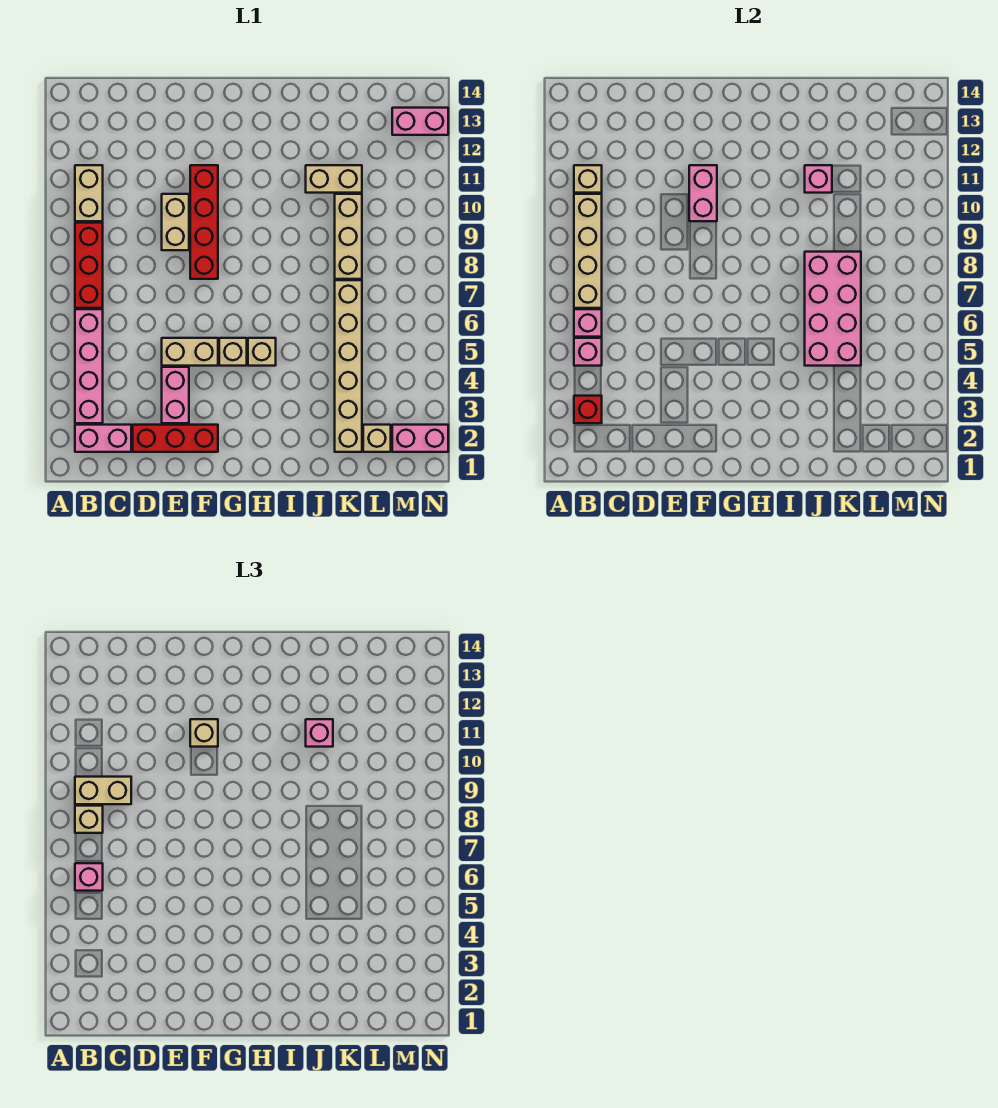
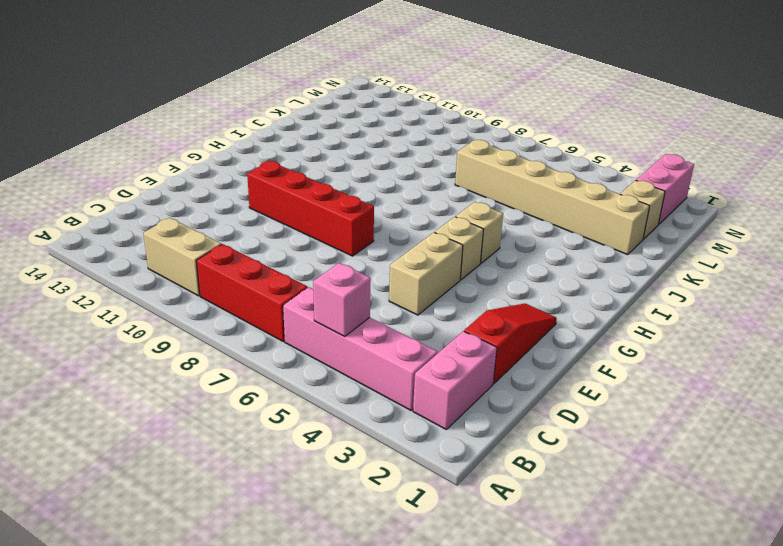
red 1x3 slope [464,304,557,384] -> red 1x3 brick [133,425,218,452]
none -> pink 1x2 brick [162,367,189,423]
none -> tan 1x2 brick [162,194,189,250]
none -> tan 1x2 brick [306,165,362,193]
none -> tan 1x3 brick [335,194,362,279]

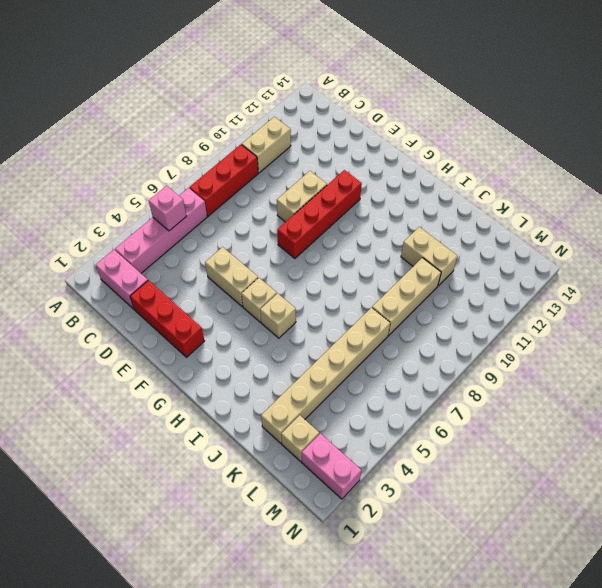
none -> pink 1x2 brick [162,367,189,423]
none -> pink 1x2 brick [392,108,448,135]
none -> red 1x1 brick [574,396,602,423]
none -> pink 1x1 brick [574,309,602,337]

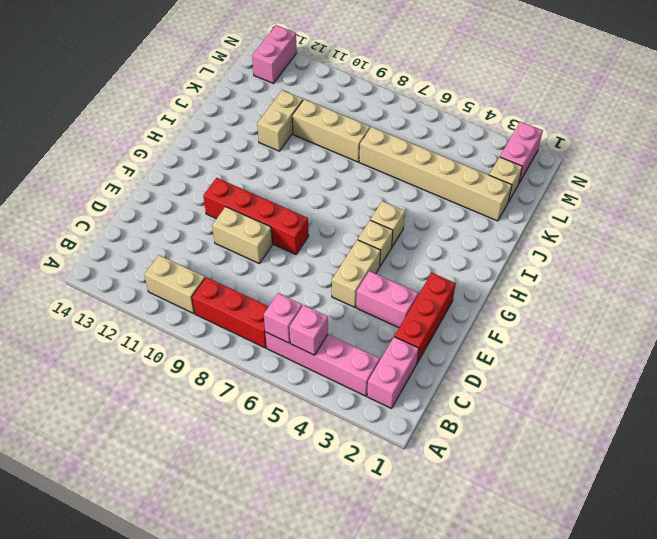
none -> red 1x1 brick [574,396,602,423]
none -> tan 1x4 brick [574,194,602,308]
none -> tan 1x1 brick [574,165,602,193]
none -> pink 1x2 brick [689,165,717,221]

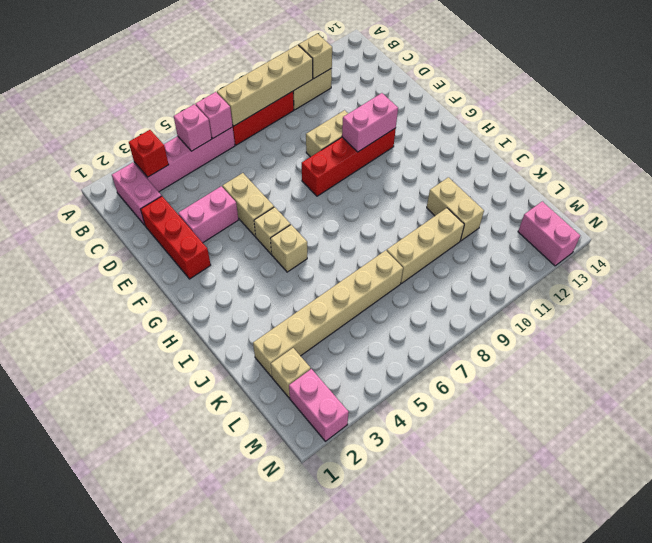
none -> pink 2x4 brick [805,252,861,366]
none -> pink 1x1 brick [805,165,832,193]
none -> pink 1x1 brick [75,863,103,891]
none -> tan 1x1 brick [75,806,103,833]

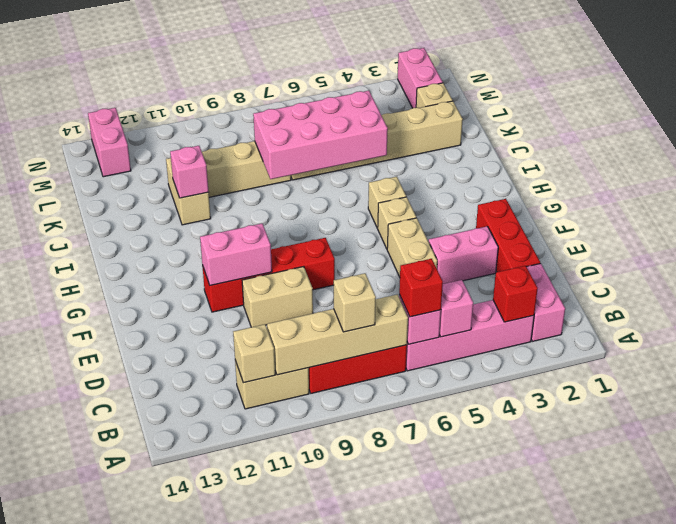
red 1x1 brick [399,259,443,317] -> pink 1x1 brick [75,863,103,891]
none -> tan 1x2 brick [75,777,131,804]
none -> tan 1x1 brick [190,719,218,747]
none -> pink 1x1 brick [306,719,333,747]

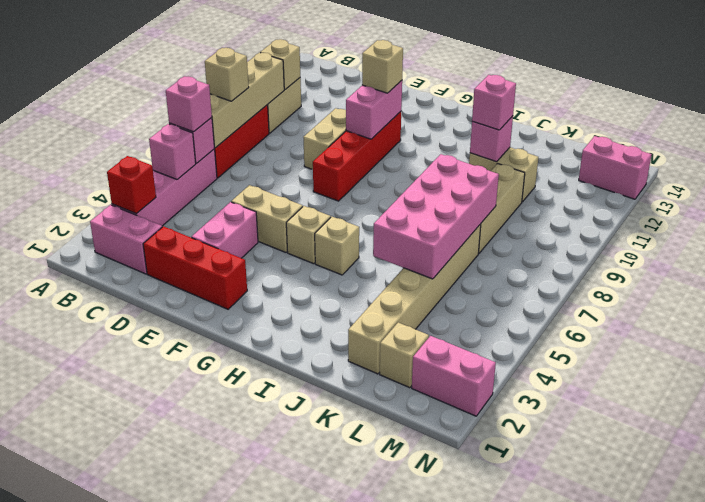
none -> tan 1x2 brick [75,777,131,804]

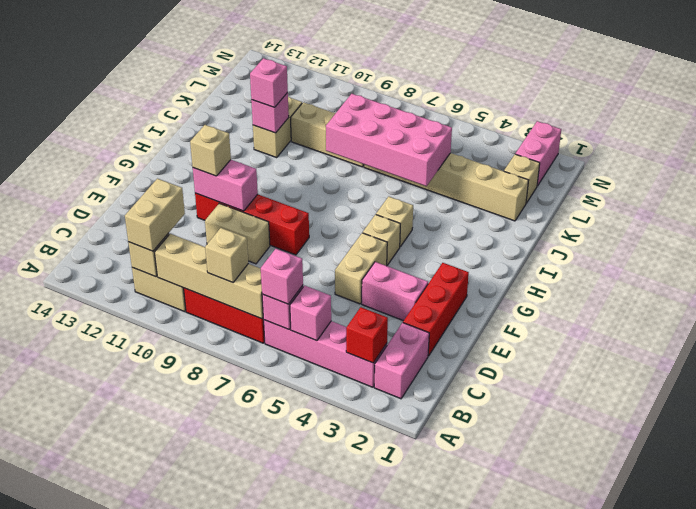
tan 1x2 brick [125,179,185,251] -> tan 1x2 brick moved to [75,777,131,804]
none -> pink 1x2 brick [392,108,448,135]

